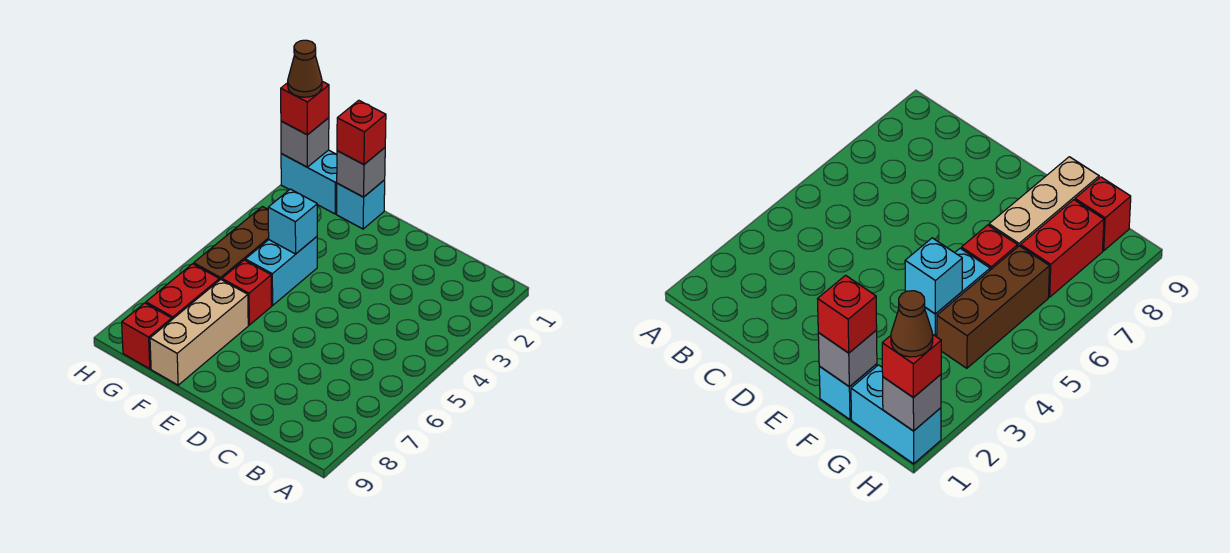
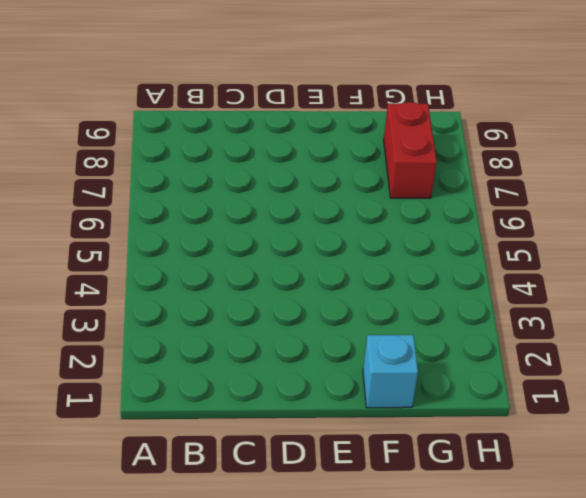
none -> cyan 1x2 brick [245,237,317,305]
none -> red 1x1 brick [222,260,272,325]
none -> tan 1x3 brick [150,280,248,385]

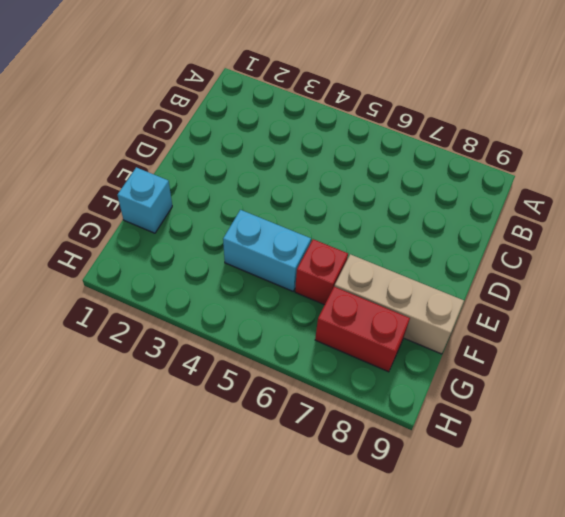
none -> cyan 1x2 brick [281,150,337,214]
none -> brown 1x3 brick [194,207,269,280]
none -> red 1x1 brick [122,303,172,369]

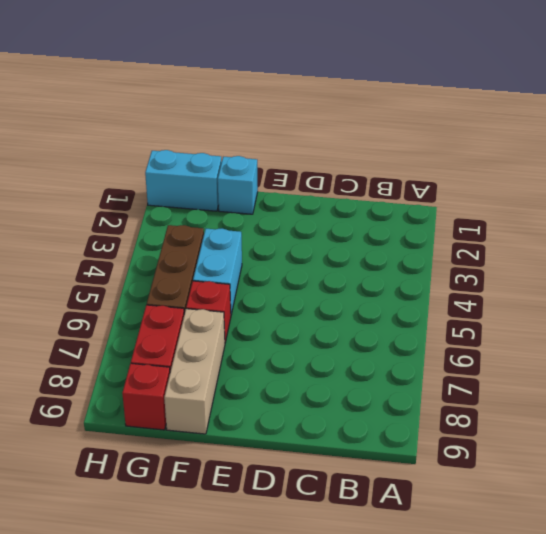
none -> grey 1x1 brick [337,148,385,197]
none -> cyan 1x1 brick [268,189,317,254]
none -> grey 1x1 brick [281,118,329,167]

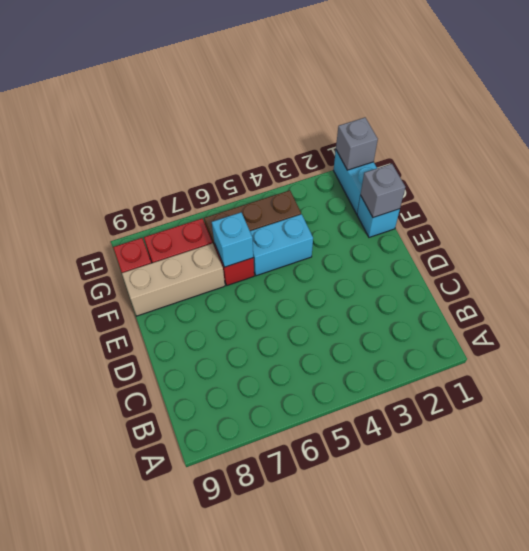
cyan 1x1 brick [212,212,253,267] -> cyan 1x1 brick moved to [268,189,317,254]
none -> red 1x1 brick [337,100,386,165]
none -> red 1x1 brick [281,81,329,135]
none -> brown 1x1 cone [288,40,322,97]

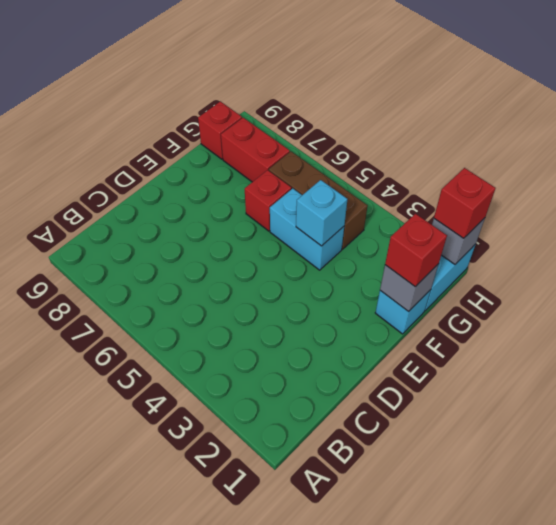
none -> tan 1x3 brick [150,280,248,385]
none -> brown 1x1 cone [288,40,322,97]

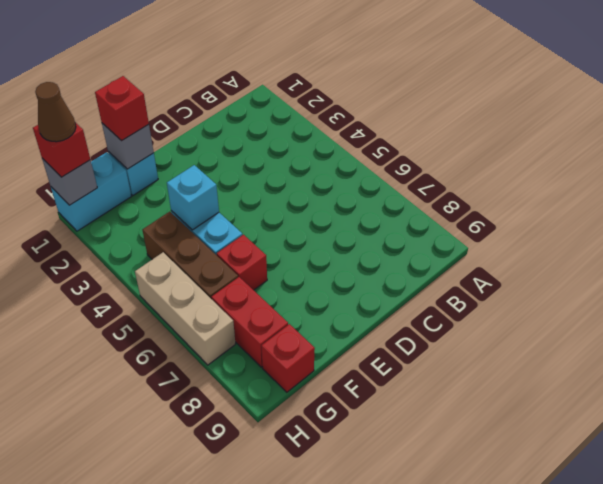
tan 1x3 brick [135,252,235,365] -> tan 1x3 brick moved to [150,280,248,385]

